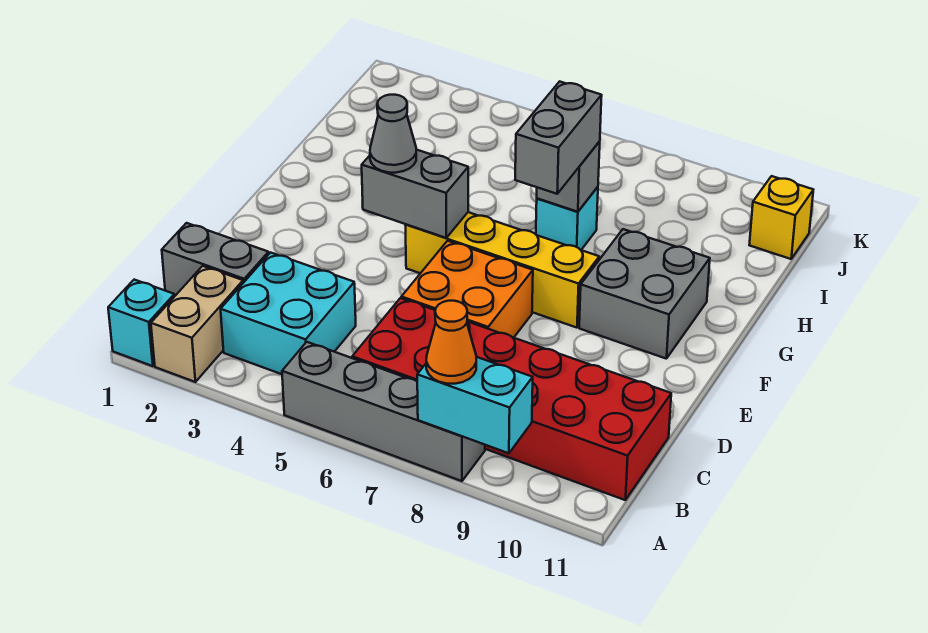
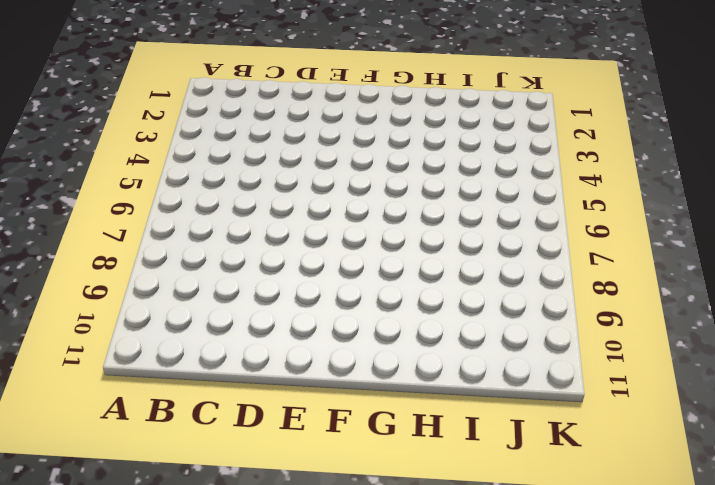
none -> cyan 1x1 brick [108,280,175,366]
none -> tan 1x2 brick [151,266,243,382]
none -> grey 1x4 brick [282,342,485,481]

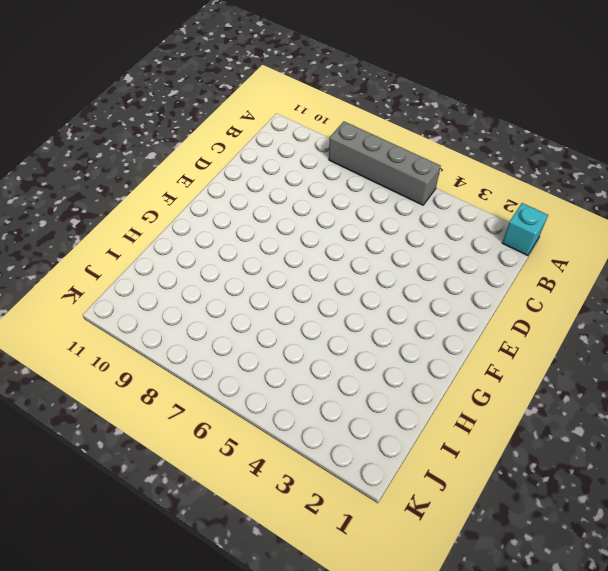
none -> tan 1x2 brick [151,266,243,382]
none -> cyan 2x2 brick [221,252,356,374]
none -> red 2x6 brick [352,298,671,500]

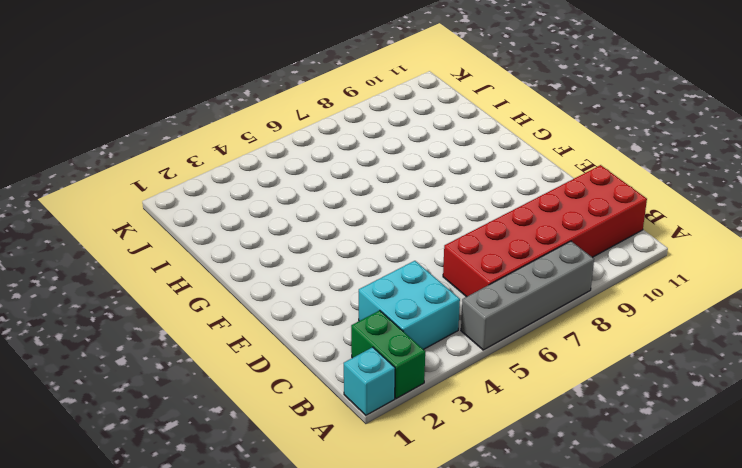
green 1x2 brick [351,310,425,399] -> tan 1x2 brick [151,266,243,382]
none -> grey 1x2 brick [162,223,269,296]
none -> orange 2x2 brick [401,241,533,338]
none -> yellow 1x4 brick [405,212,599,328]

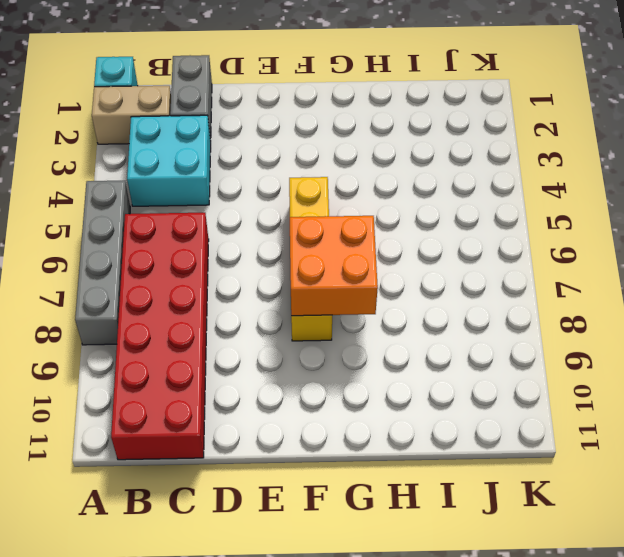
orange 2x2 brick [290,216,378,316] -> orange 2x2 brick moved to [401,241,533,338]
none -> grey 2x2 brick [579,229,710,359]
none -> cyan 1x1 brick [536,187,598,250]
none -> yellow 1x1 brick [749,176,813,259]

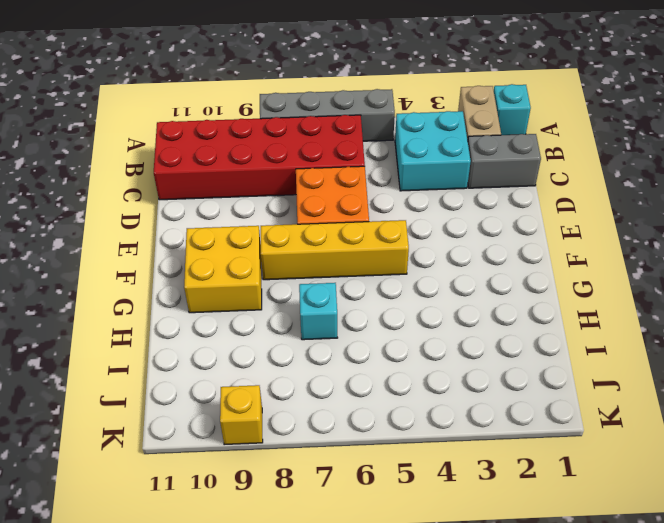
yellow 2x2 brick [184,226,262,313] -> grey 2x2 brick [579,229,710,359]
yellow 1x1 brick [220,385,263,445] -> yellow 1x1 brick moved to [749,176,813,259]
none -> cyan 1x2 brick [417,357,533,453]
none -> grey 1x2 brick [362,150,468,238]
none -> grey 1x1 brick [537,141,600,212]

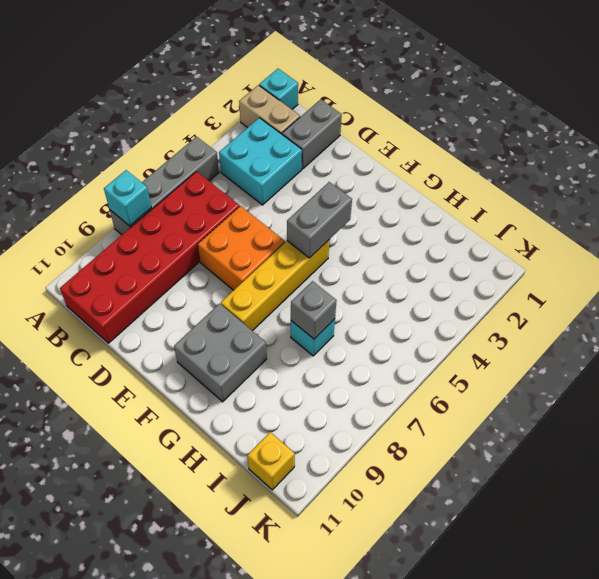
cyan 1x1 brick [104,170,151,226] -> cyan 1x2 brick [417,357,533,453]
none -> orange 1x1 cone [426,301,477,384]
none -> grey 1x1 cone [370,95,416,173]
none -> grey 1x2 brick [515,81,602,194]

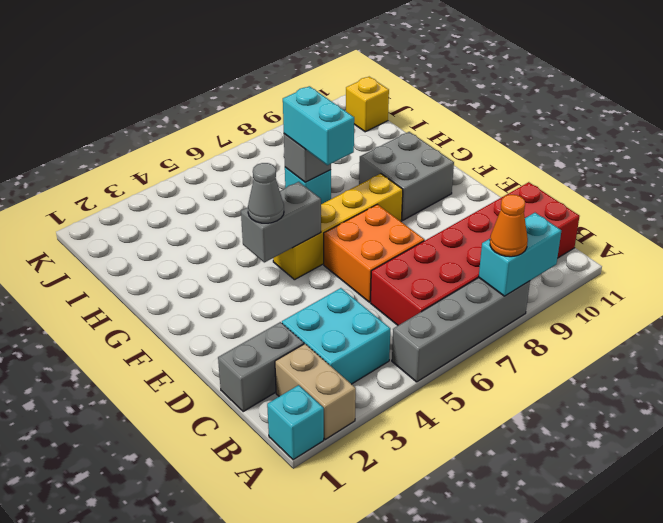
cyan 1x2 brick [283,86,354,165] -> grey 1x2 brick [515,81,602,194]

